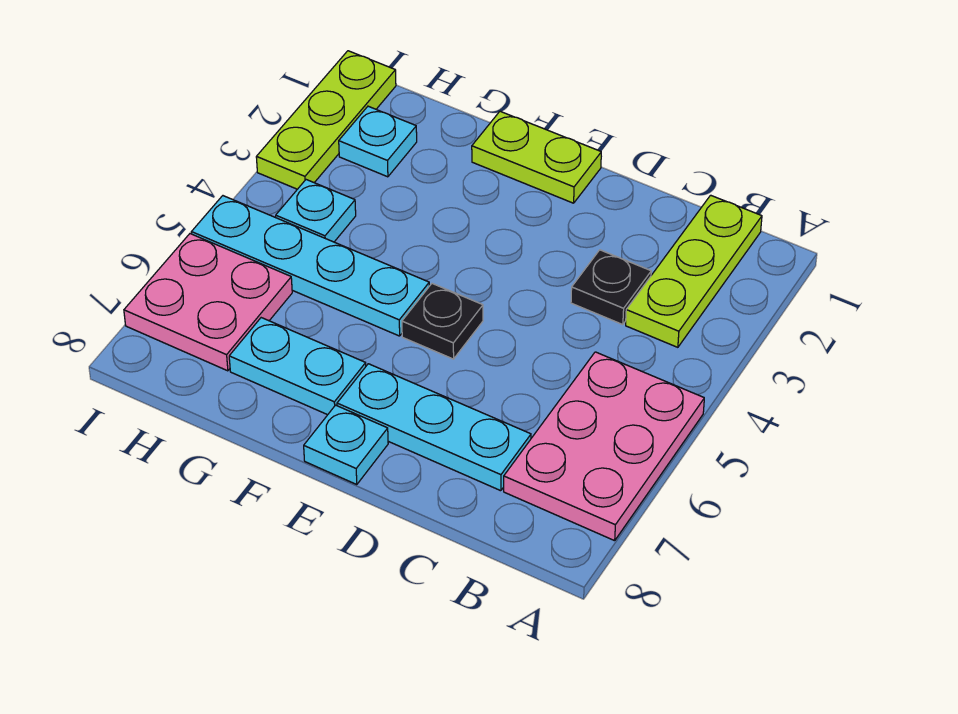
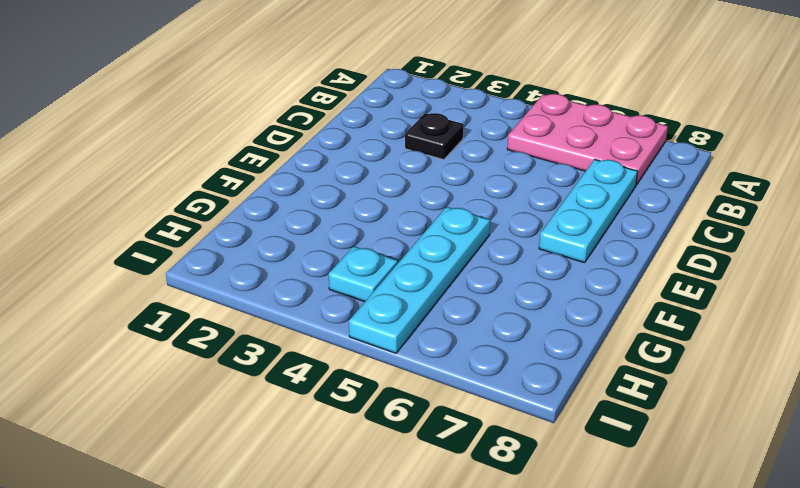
none -> lime 1x3 plate [626,195,762,347]
none -> lime 1x2 plate [472,111,601,203]
none -> black 1x1 plate [402,284,483,359]

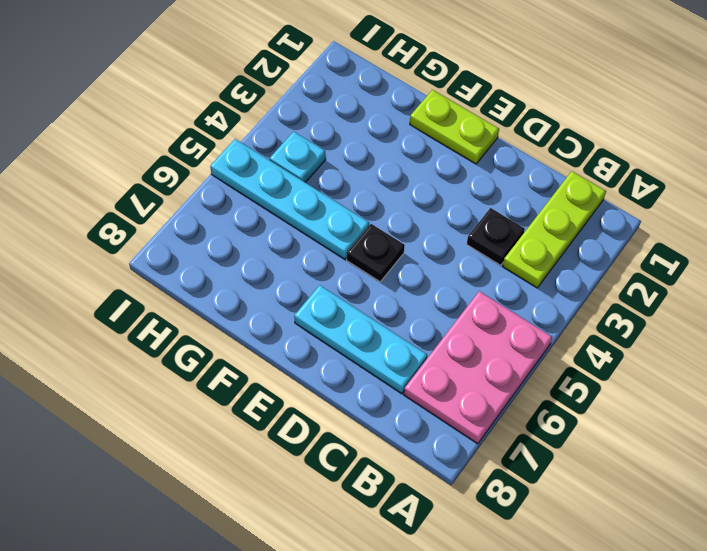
none -> cyan 1x1 plate [304,405,388,485]
none -> cyan 1x2 plate [229,318,366,415]
none -> cyan 1x1 plate [339,106,417,177]

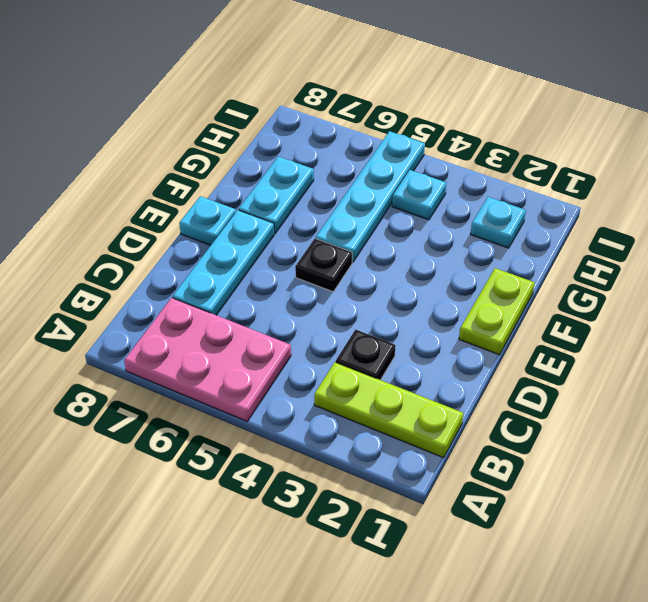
none -> pink 2x2 plate [124,234,292,371]
none -> lime 1x3 plate [256,51,396,189]

